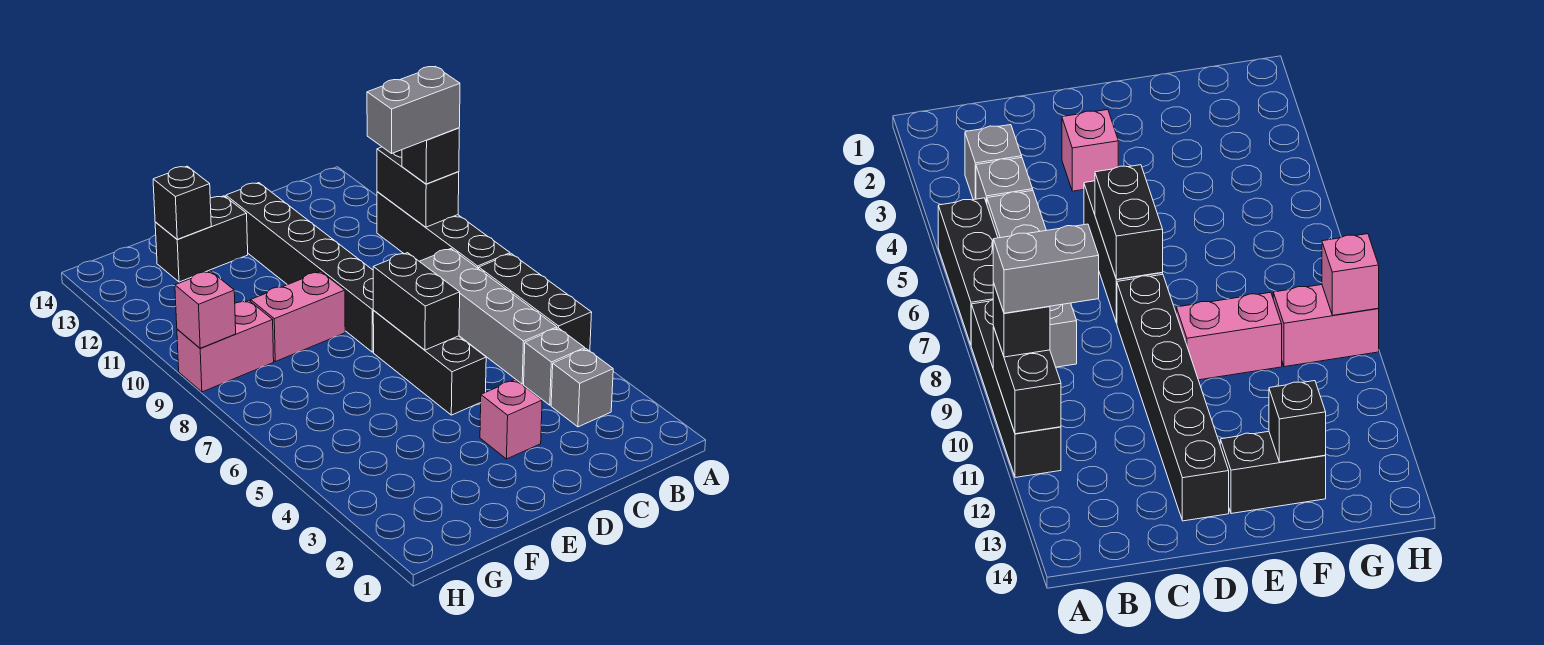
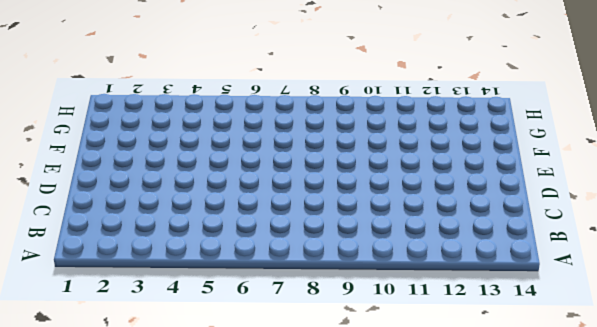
none -> black 1x3 brick [479,254,592,351]
none -> black 1x4 brick [377,192,510,269]
none -> grey 1x1 brick [551,349,613,427]

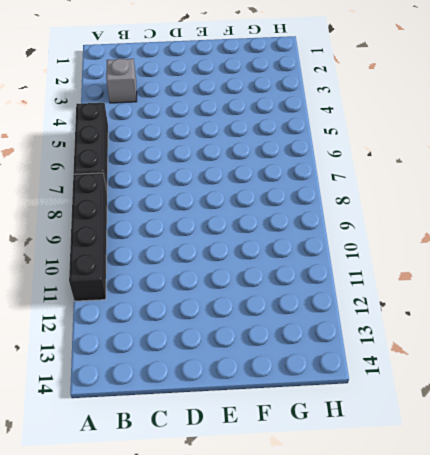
none -> grey 1x1 brick [524,328,585,405]
none -> grey 1x4 brick [419,249,557,384]
none -> pink 1x1 brick [480,380,542,459]

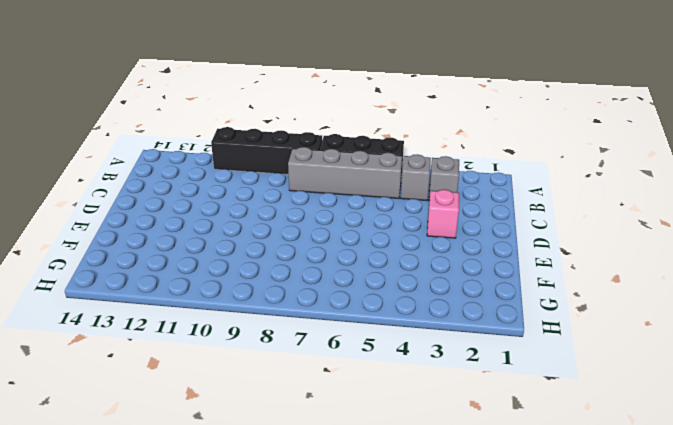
none -> black 1x3 brick [373,311,486,415]
none -> black 1x6 brick [226,183,374,352]
none -> pink 1x2 brick [251,272,345,362]

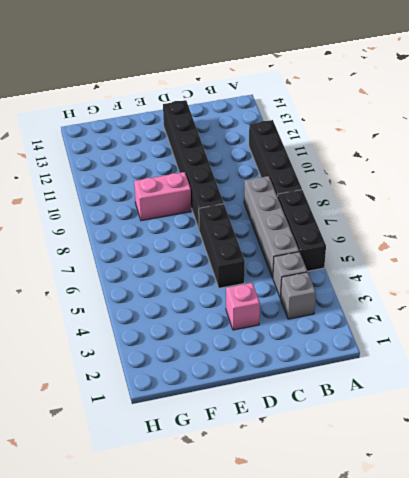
none -> black 1x2 brick [155,196,248,282]
none -> pink 1x2 brick [177,300,274,392]
none -> black 1x2 brick [377,147,459,227]

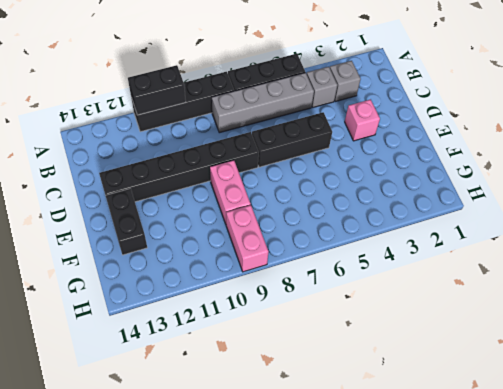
none -> black 1x2 brick [373,253,460,350]
none -> black 1x1 brick [153,166,211,239]
none -> pink 1x1 brick [175,271,236,348]

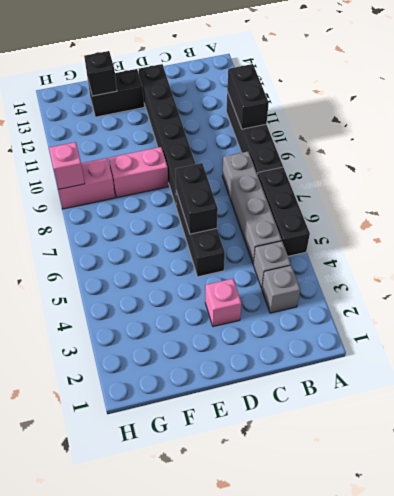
none -> black 1x1 brick [402,128,459,184]
none -> grey 1x2 brick [367,66,460,153]

